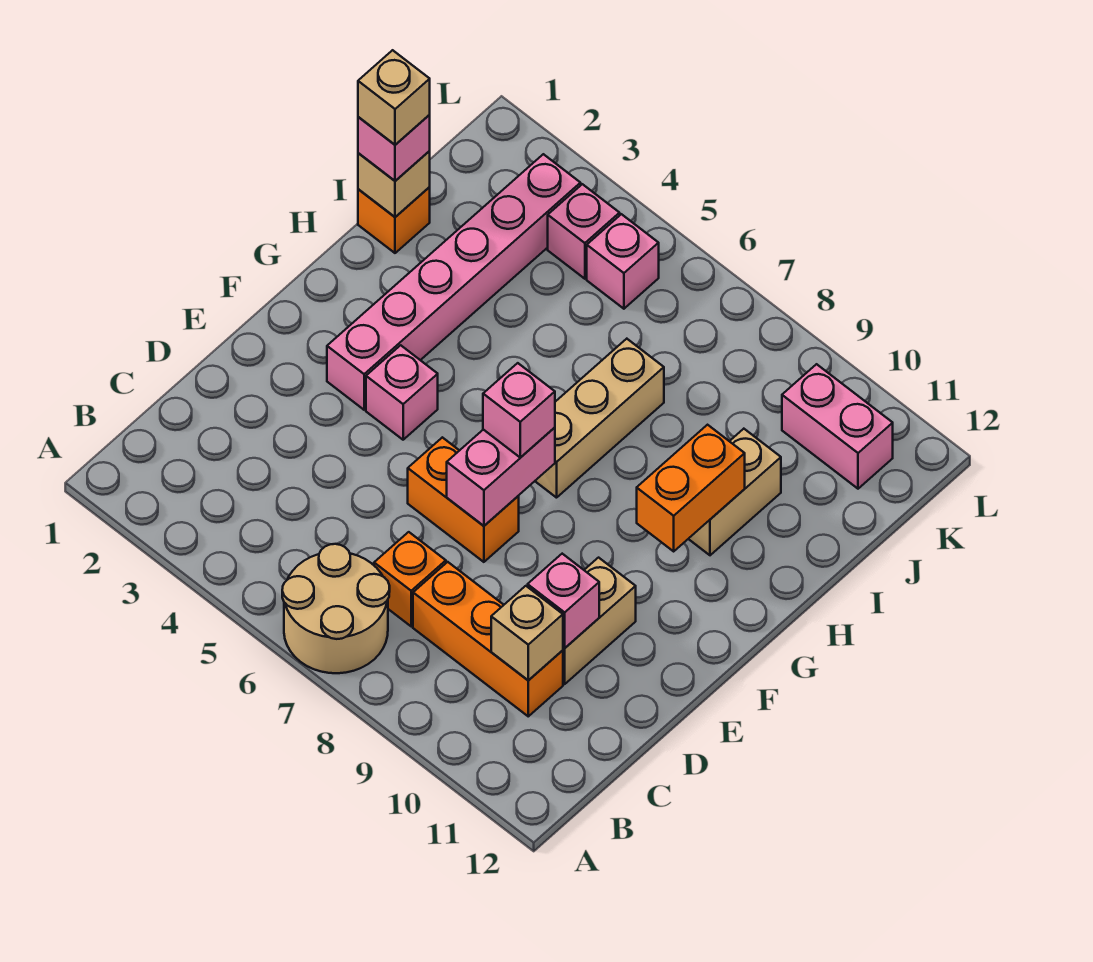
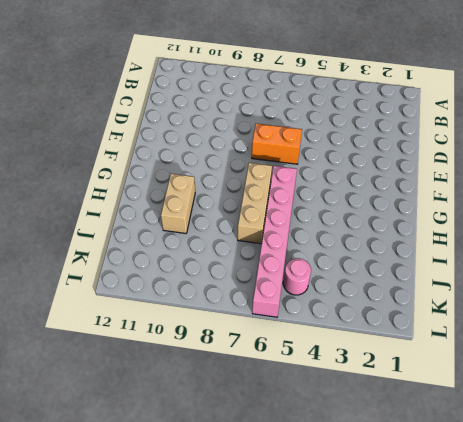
pink 1x6 brick [252,166,297,317] -> pink 1x6 brick moved to [327,154,581,410]
pink 1x1 round brick [283,258,311,295] -> pink 1x1 brick [587,214,659,309]
none -> tan 2x2 round brick [282,544,390,673]
none -> orange 1x1 brick [374,532,446,626]
none -> orange 1x3 brick [413,562,563,716]

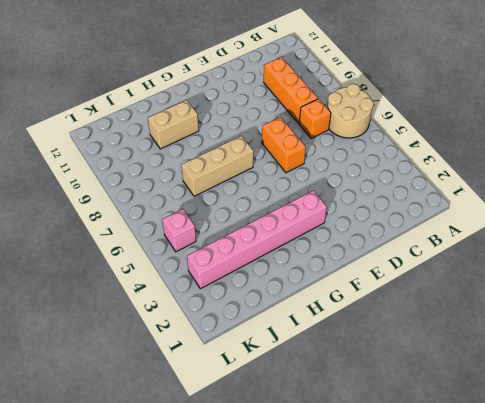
none -> tan 1x2 brick [563,558,636,684]
none -> pink 1x1 brick [366,345,438,440]
none -> orange 1x1 brick [358,187,430,253]

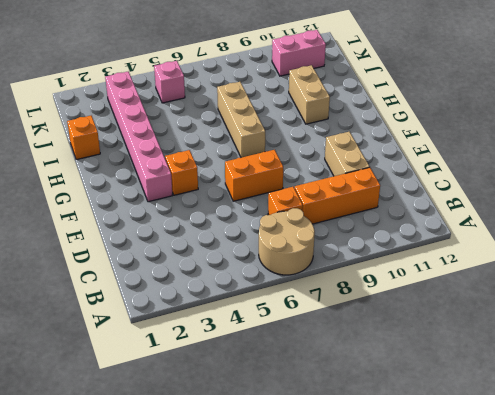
orange 1x1 brick [165,150,198,195] -> pink 1x1 brick [366,345,438,440]
none -> pink 1x1 brick [548,184,620,279]
none -> tan 1x1 brick [491,586,563,680]
none -> pink 1x1 brick [528,554,599,648]

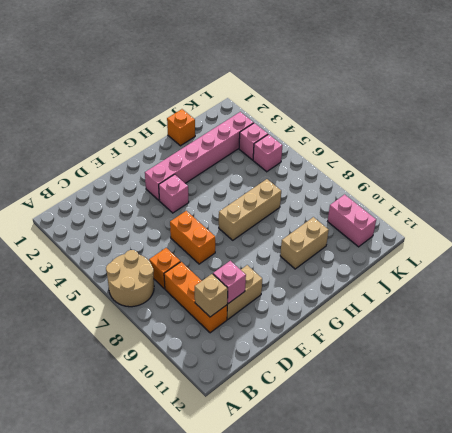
none -> pink 1x2 brick [447,427,555,526]
none -> orange 1x2 brick [637,425,745,551]
none -> tan 1x1 brick [358,151,430,217]

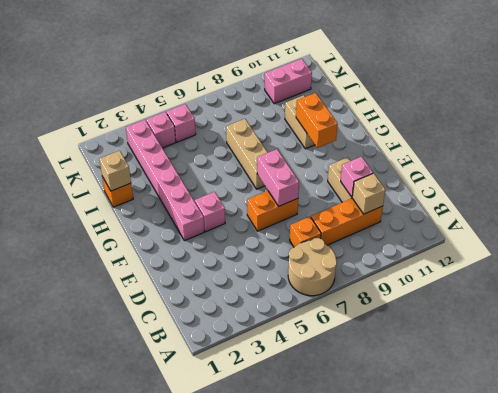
none -> pink 1x1 brick [483,363,555,458]
none -> pink 1x1 brick [358,115,430,181]
none -> tan 1x1 brick [358,50,430,145]

